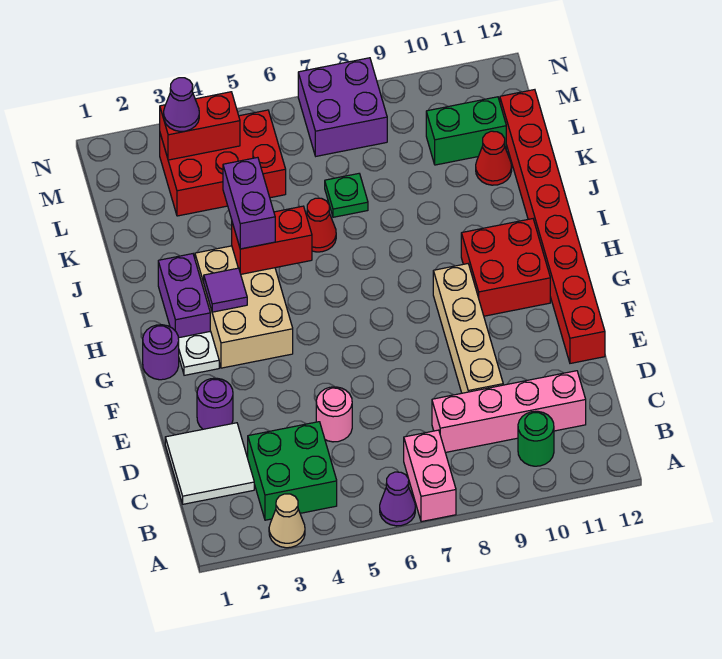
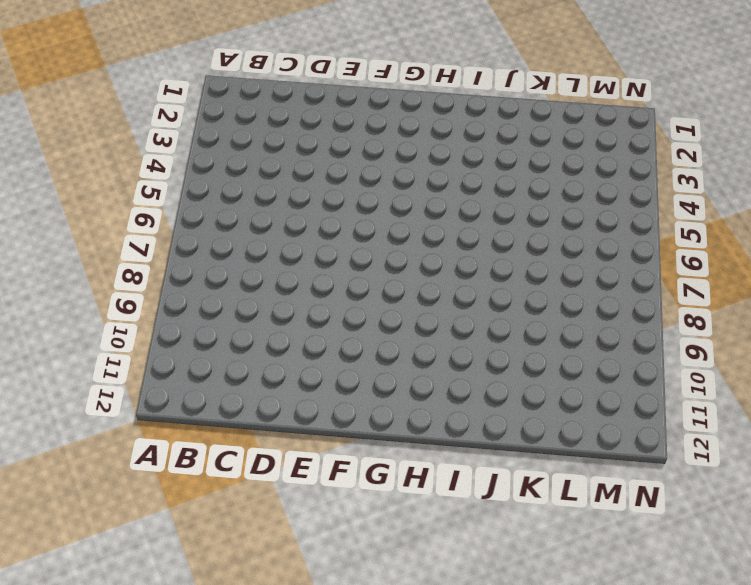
none -> tan 1x1 cone [269,494,305,548]
none -> purple 1x1 cone [380,472,415,526]
none -> pink 1x2 brick [404,430,456,522]

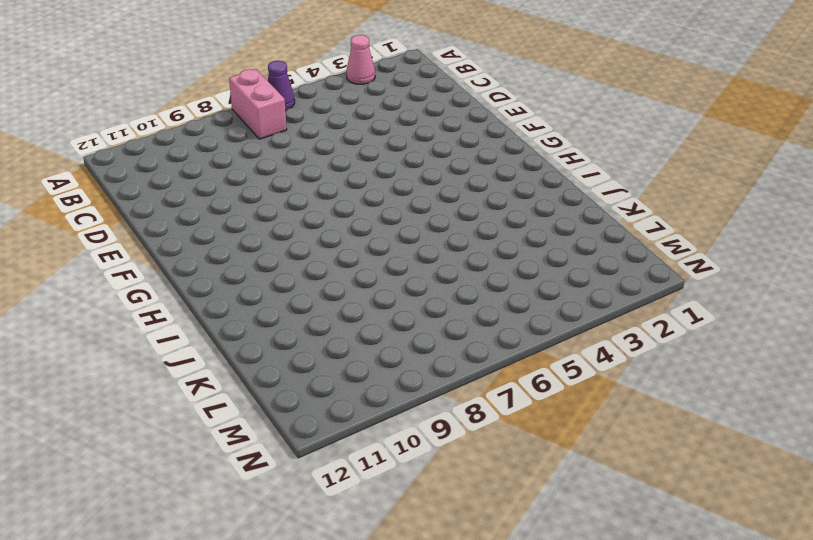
pink 1x1 cone [346,35,375,84] -> tan 1x1 cone [269,494,305,548]
none -> green 2x2 brick [248,422,337,520]
none -> green 1x1 round brick [518,411,554,466]
none -> white 2x2 tile [165,423,254,504]

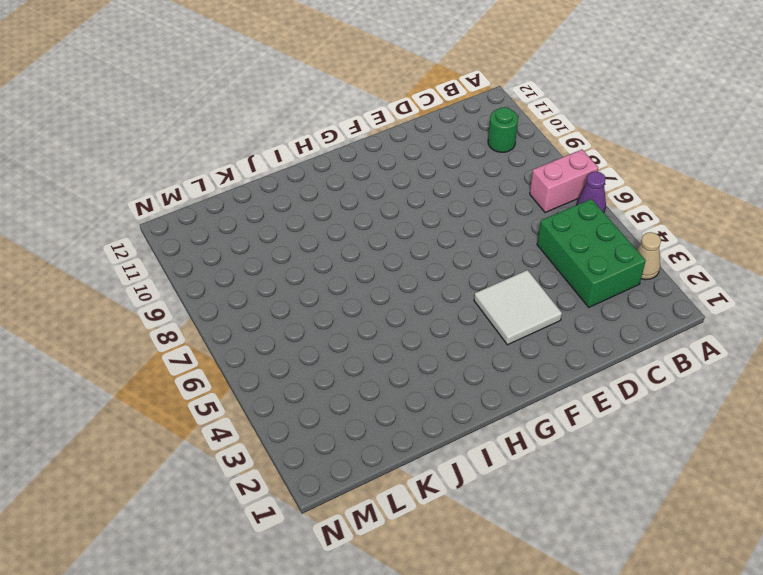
green 2x3 brick [537,199,646,307] -> green 2x2 brick [248,422,337,520]
white 2x2 tile [474,270,562,345] -> white 2x2 tile moved to [165,423,254,504]
none -> pink 1x4 brick [432,371,586,453]
none -> pink 1x1 round brick [316,387,352,442]
none -> tan 1x4 brick [433,264,503,393]

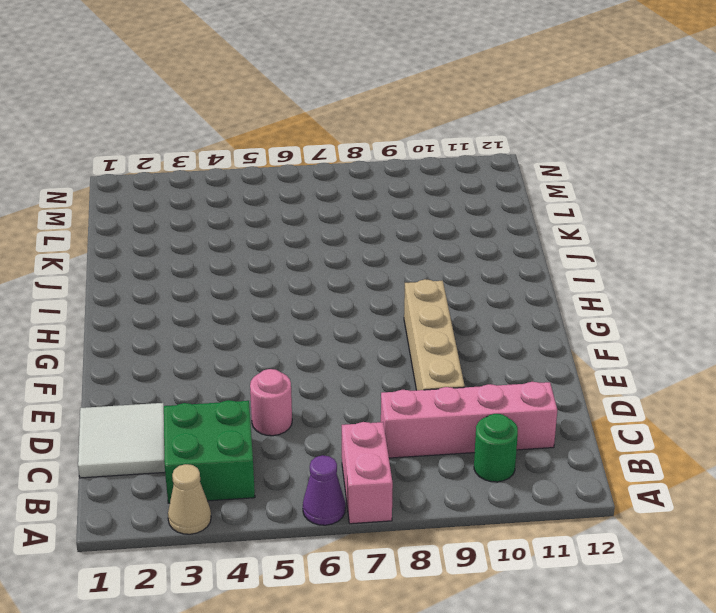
none -> purple 1x1 round brick [197,378,233,429]
none -> red 1x8 brick [500,90,605,363]
none -> purple 1x1 round brick [143,325,179,380]

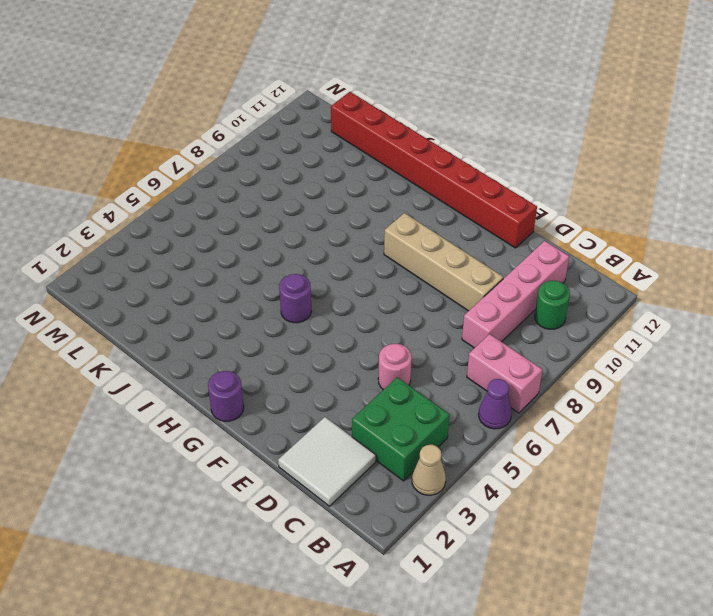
purple 1x1 round brick [279,274,311,323] -> purple 1x1 round brick moved to [197,378,233,429]
none -> white 1x1 plate [178,331,219,375]
none -> tan 2x3 brick [195,246,293,368]
none -> red 2x2 brick [461,219,550,316]

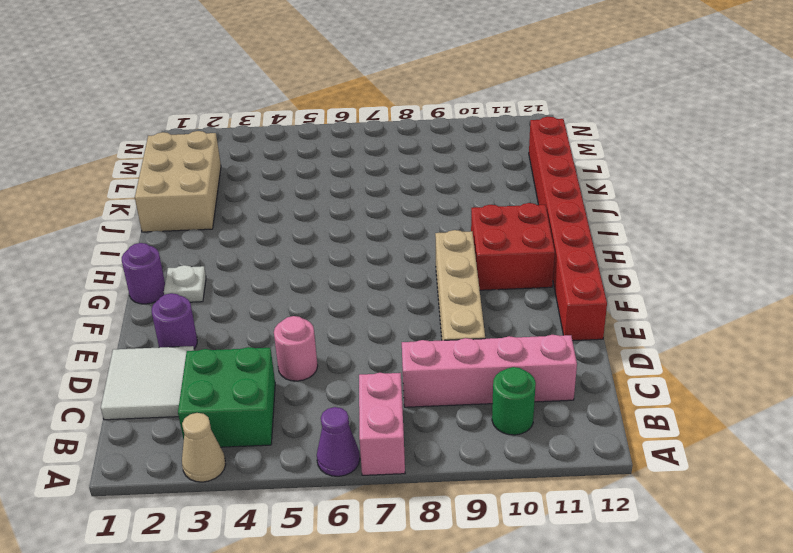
tan 2x3 brick [135,131,221,232] -> tan 2x3 brick moved to [195,246,293,368]
none -> purple 1x2 brick [158,254,210,338]
none -> red 1x1 cone [306,198,336,252]
none -> green 1x1 plate [325,174,368,217]

